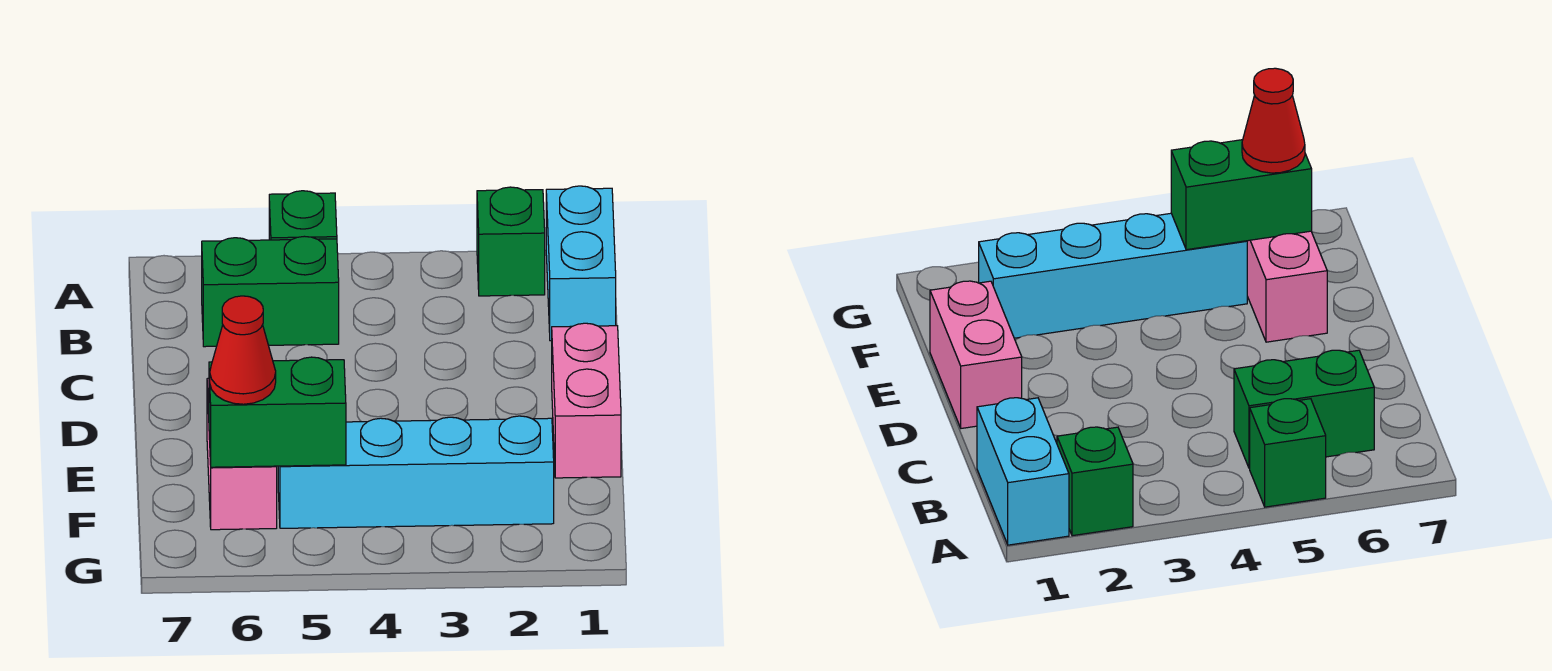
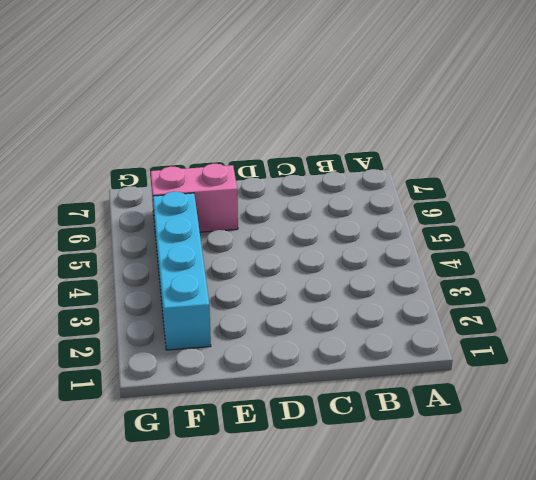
none -> cyan 1x2 brick [546,186,616,341]
none -> green 1x1 brick [477,187,545,296]

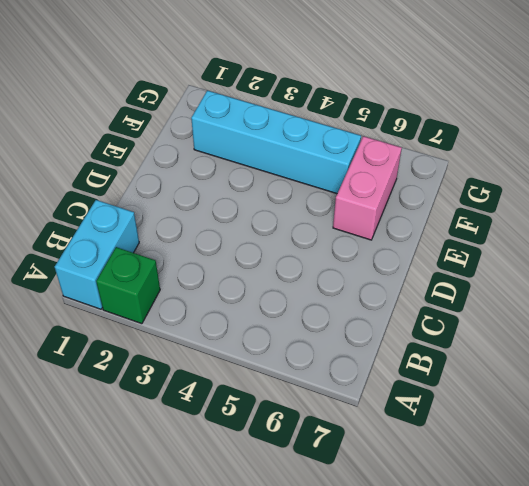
none -> green 1x1 brick [269,191,337,240]
none -> green 1x2 brick [202,236,339,347]

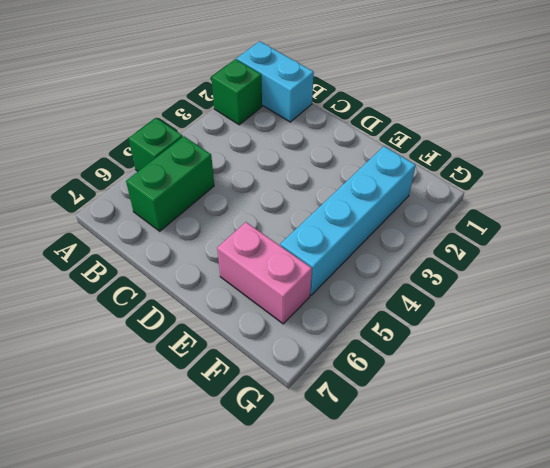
none -> pink 1x2 brick [552,323,621,478]
none -> green 1x2 brick [209,357,346,467]

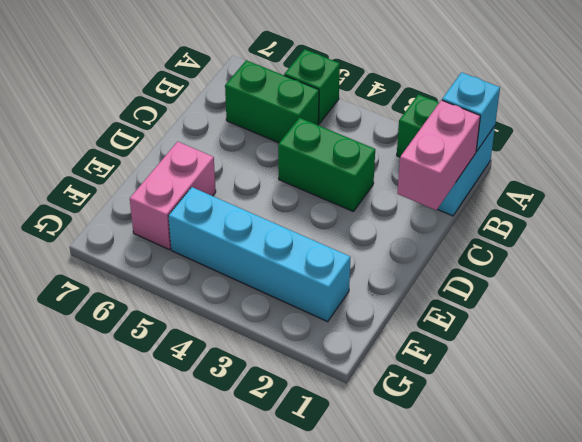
cyan 1x1 brick [442,72,500,151] -> none
pink 1x2 brick [397,100,480,210] -> pink 1x2 brick moved to [552,323,621,478]
green 1x2 brick [278,118,375,212] -> green 1x2 brick moved to [209,357,346,467]
none -> red 1x1 cone [210,296,276,404]

